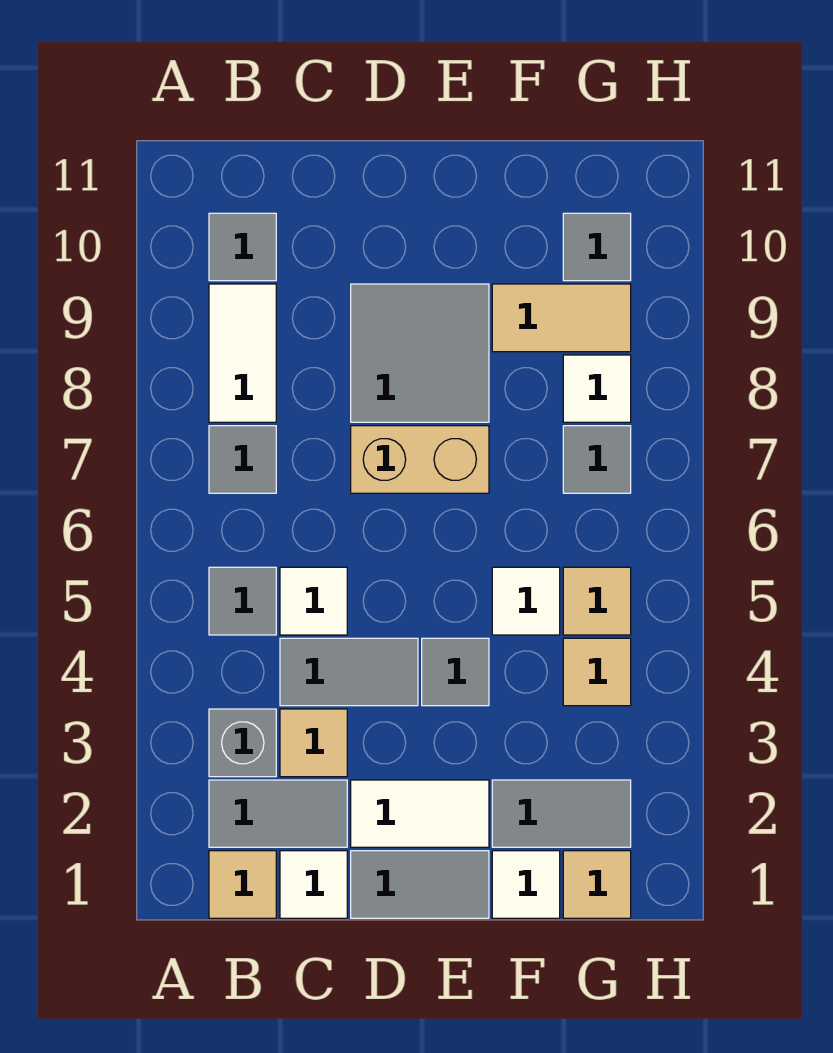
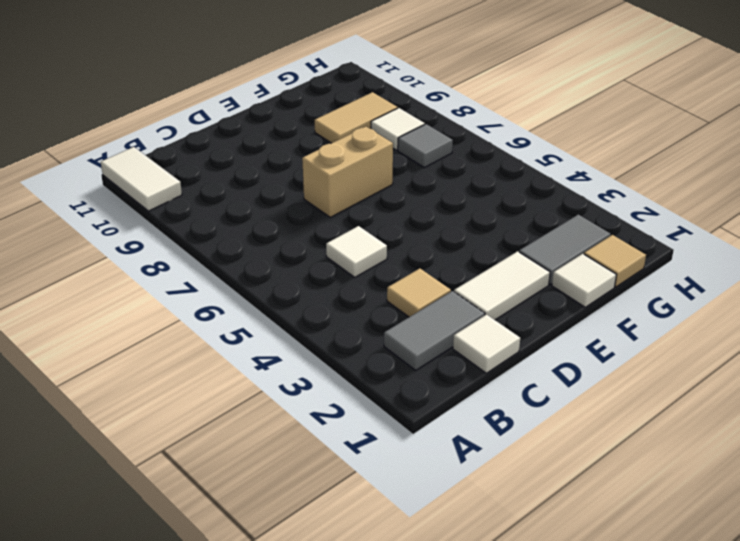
white 1x2 tile [101,147,182,211] -> white 1x2 tile moved to [209,284,276,422]
none -> tan 1x1 tile [209,851,276,918]
none -> grey 1x1 brick [209,709,276,777]
none -> grey 1x1 tile [209,567,276,635]

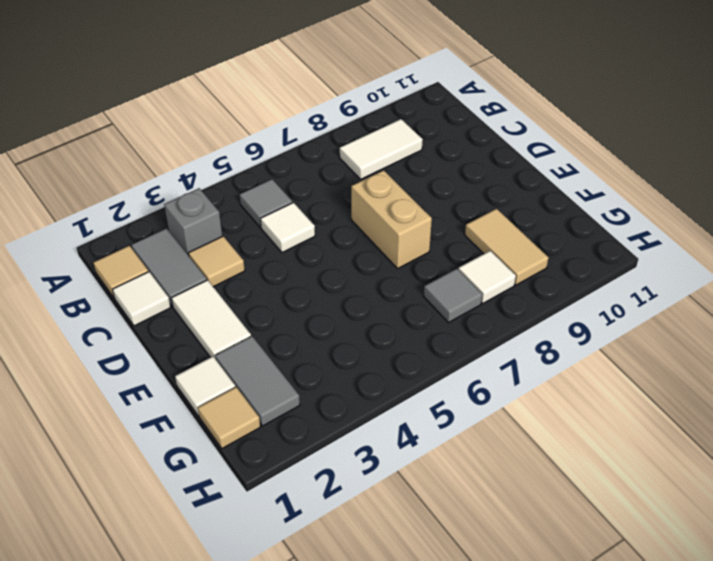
none -> grey 1x1 tile [209,426,276,493]
none -> grey 1x1 tile [209,213,276,281]
none -> grey 1x2 tile [280,638,418,706]

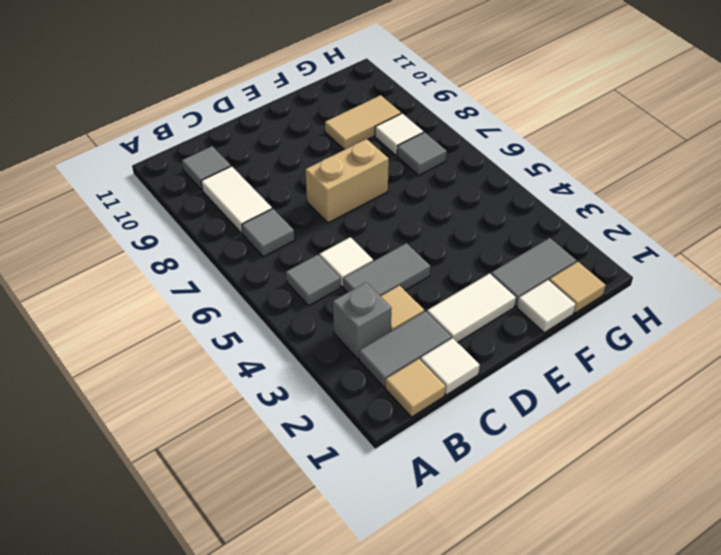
none -> grey 1x2 tile [351,851,489,918]
none -> grey 2x2 tile [351,284,489,422]
none -> grey 1x1 tile [422,638,489,706]

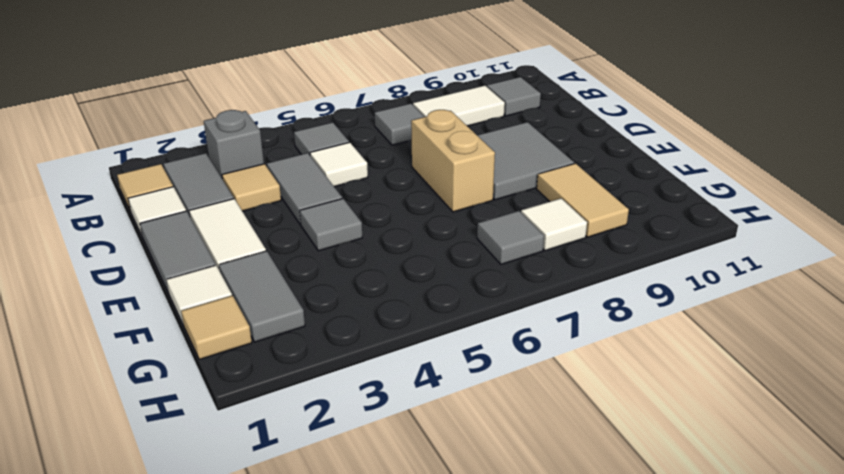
none -> white 1x1 tile [492,567,560,635]
none -> tan 1x1 tile [563,638,631,706]
none -> tan 1x1 tile [563,567,631,635]

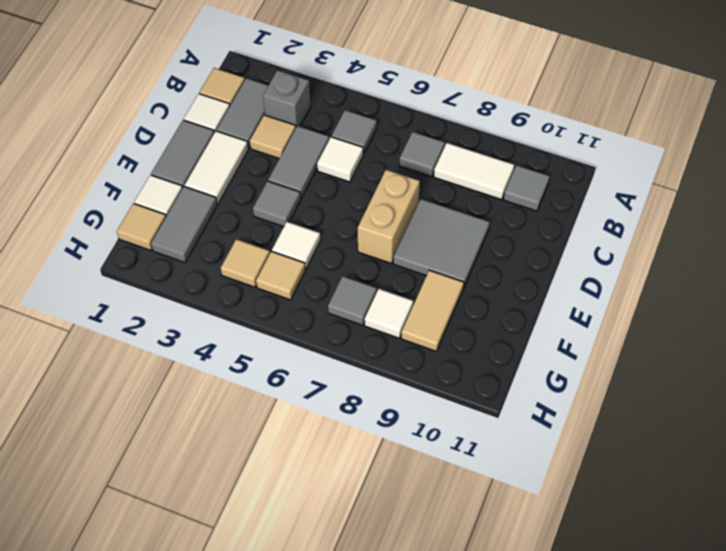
none -> grey 1x1 tile [563,213,631,281]

